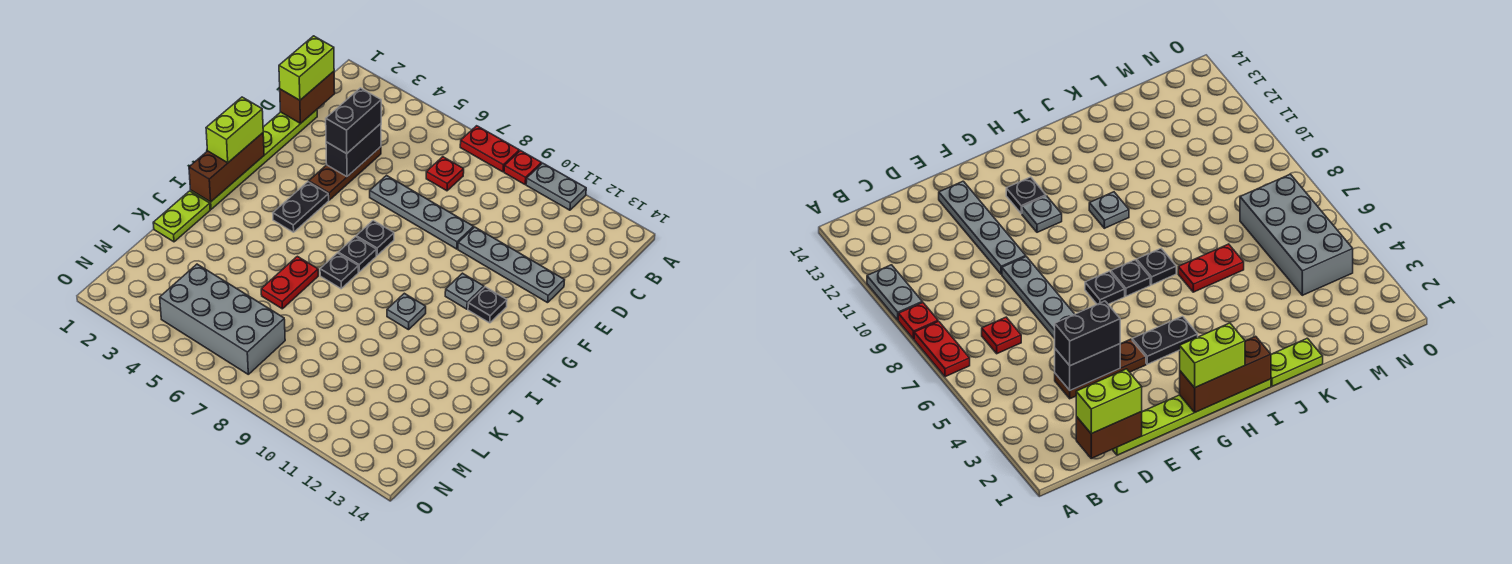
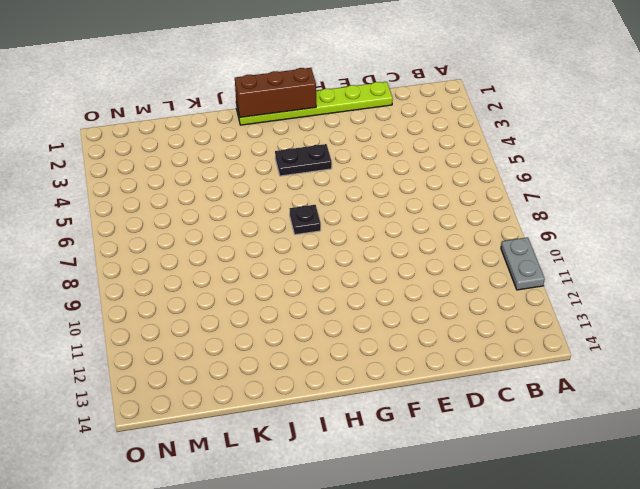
none -> red 1x2 plate [460,126,519,172]
none -> red 1x1 plate [504,151,542,184]
none -> red 1x1 plate [426,157,464,191]

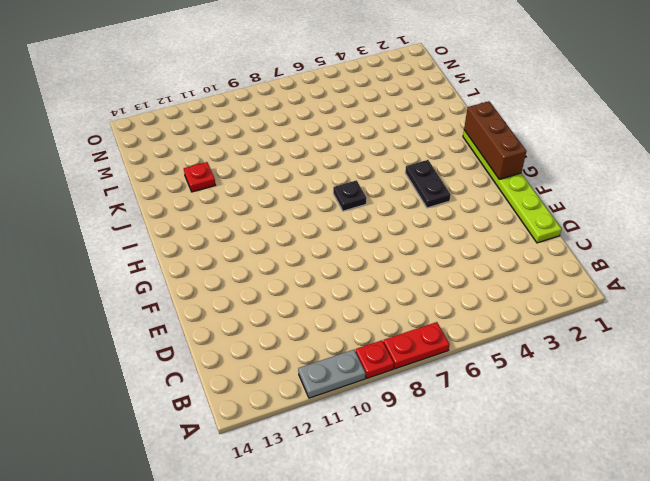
red 1x1 plate [184,162,215,192] -> red 1x1 plate moved to [426,157,464,191]
none -> brown 1x3 plate [309,147,381,200]
none -> grey 1x4 plate [370,176,474,249]
none -> grey 1x4 plate [458,227,564,303]

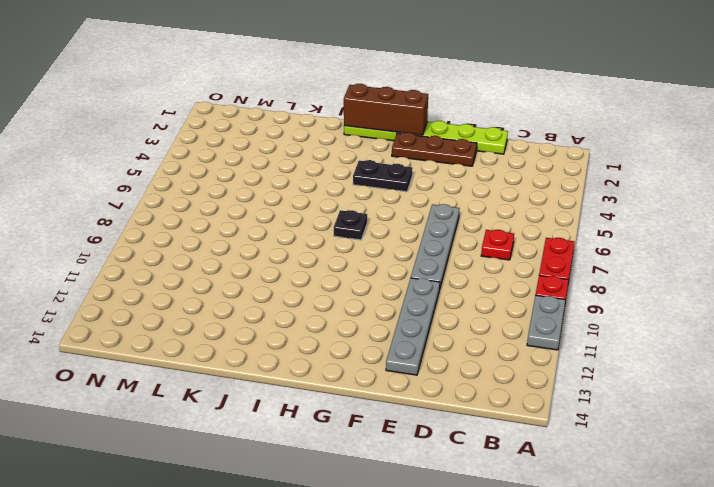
brown 1x3 plate [392,132,477,166] -> brown 1x3 plate moved to [309,147,381,200]
none -> black 1x1 plate [356,220,394,255]
none -> grey 1x1 plate [445,273,484,309]
none -> black 1x1 plate [468,287,507,323]

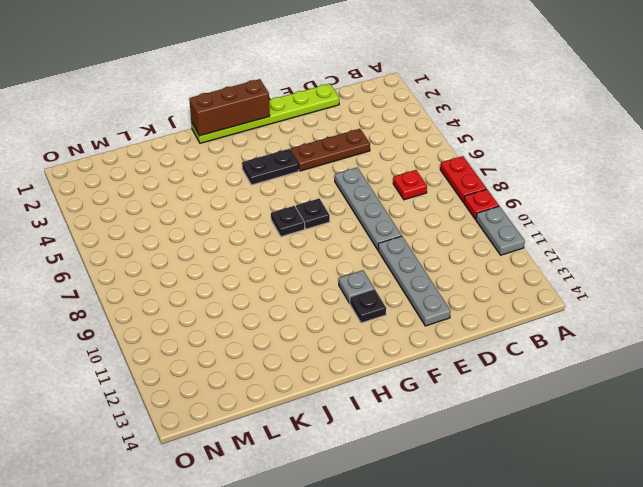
none -> black 1x1 plate [320,253,358,289]
none -> grey 1x1 plate [387,293,426,330]
none -> lime 1x2 plate [153,191,210,242]

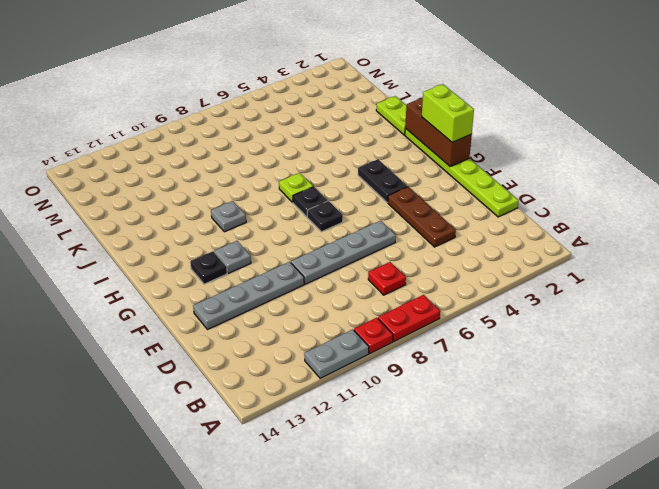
lime 1x1 plate [279,173,313,202] -> black 1x1 plate [320,253,358,289]
none -> red 1x2 plate [261,256,318,309]
none -> grey 2x4 brick [160,264,285,374]
none -> brown 1x2 brick [280,71,335,123]

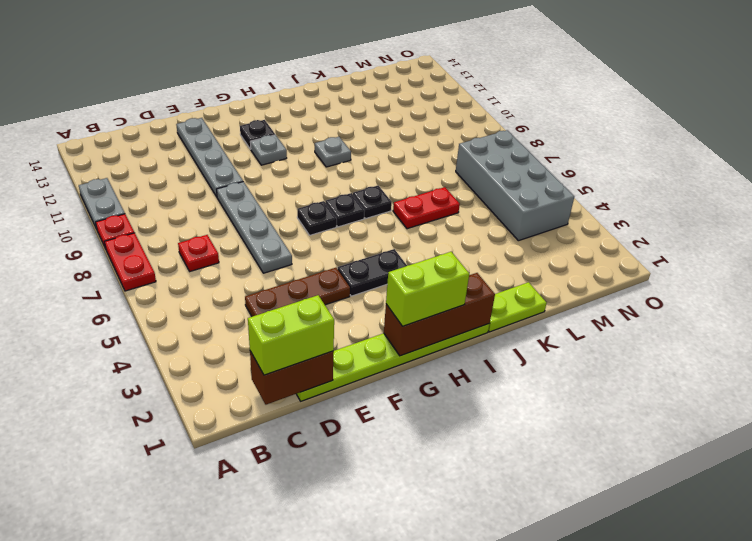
none -> black 1x2 brick [326,124,381,177]
none -> black 1x2 brick [326,88,381,154]

